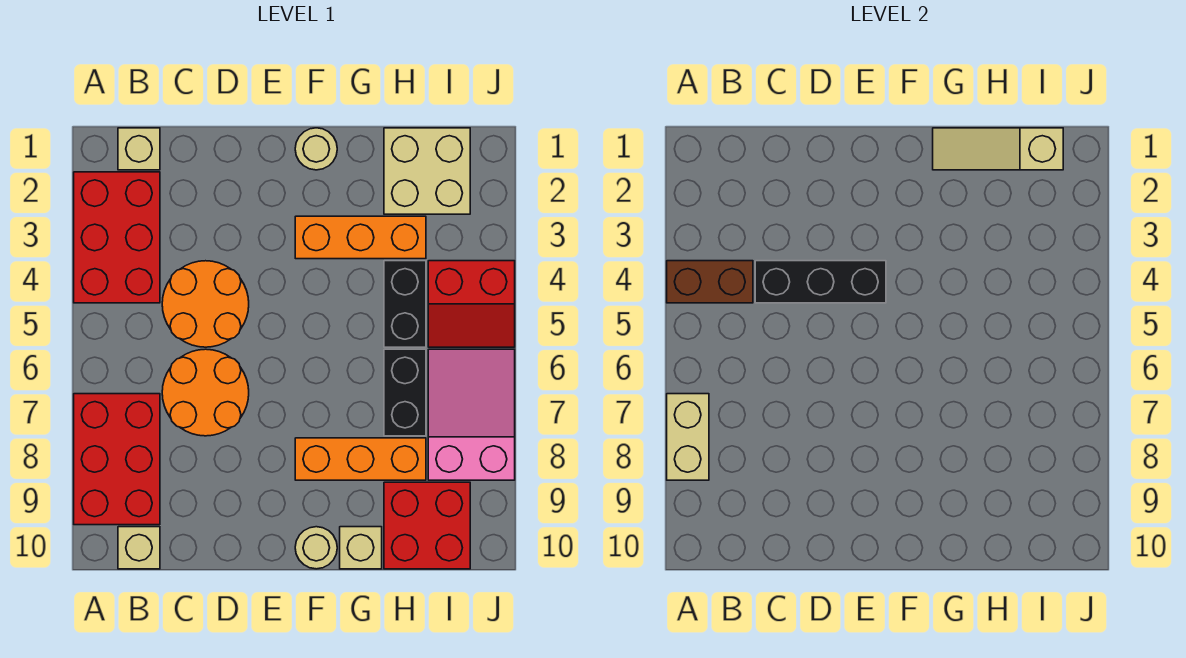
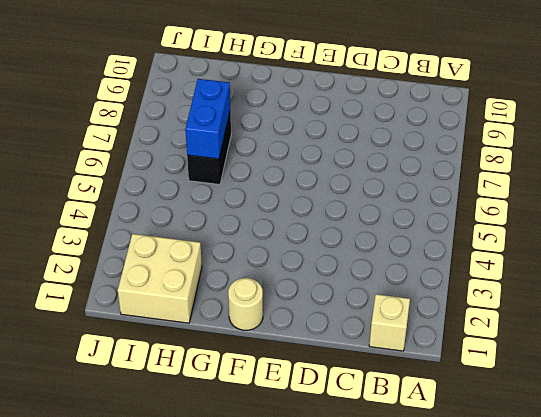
blue 1x2 brick [185,79,230,159] -> none
none -> red 2x3 brick [74,172,160,303]
none -> red 2x3 brick [74,394,160,525]
none -> tan 1x1 brick [118,527,160,569]

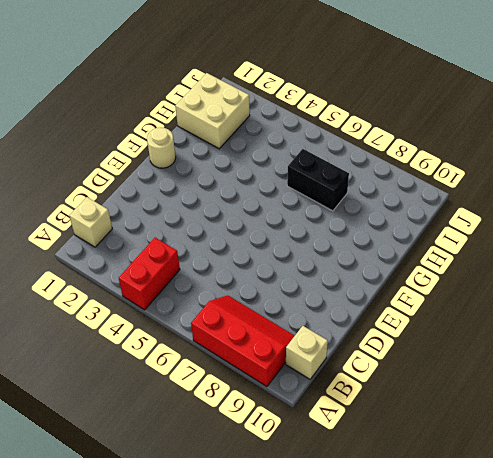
red 1x2 brick [119,238,180,310] -> red 2x3 brick [74,172,160,303]
red 2x3 slope [191,295,295,387] -> red 2x3 brick [74,394,160,525]
none -> orange 2x2 round brick [162,261,249,347]
none -> orange 2x2 round brick [162,349,249,436]
none -> orange 1x3 brick [295,216,426,259]

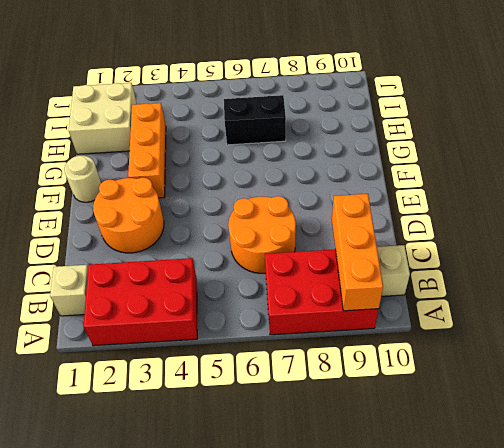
orange 1x3 brick [332,194,383,311] -> orange 1x3 brick moved to [295,438,426,480]
orange 2x2 round brick [93,178,164,253] -> orange 2x2 round brick moved to [162,261,249,347]
none -> tan 1x1 round brick [295,527,337,569]
none -> tan 1x1 brick [340,527,382,569]
none -> black 1x2 brick [384,261,426,347]

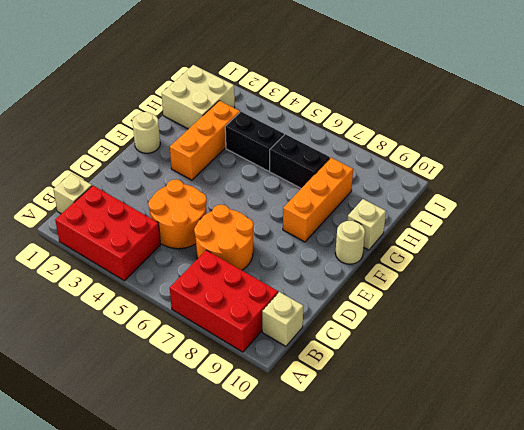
none -> red 2x2 brick [384,482,470,569]
none -> red 2x2 slope [428,261,515,347]
none -> pink 2x3 slope [428,349,515,480]

